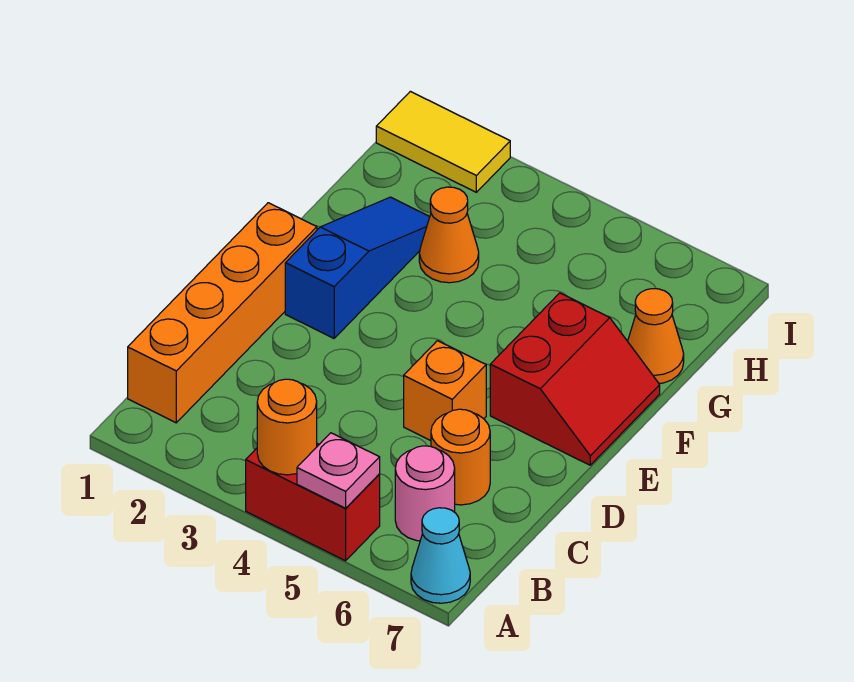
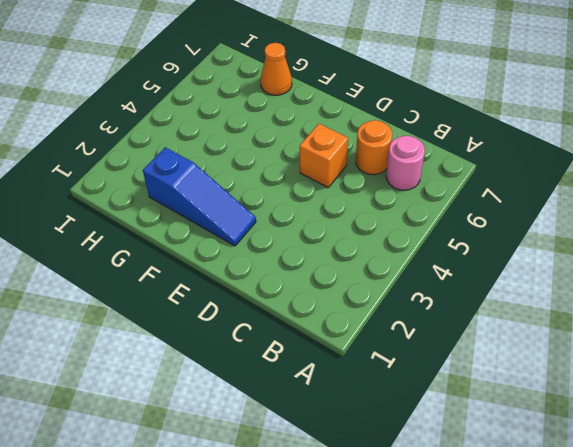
blue 1x3 slope [143,147,256,246] -> blue 1x3 slope turned to [285,197,430,338]
none -> red 1x2 brick [246,444,380,561]
none -> cyan 1x1 cone [411,508,470,603]
none -> orange 1x4 brick [128,203,317,423]

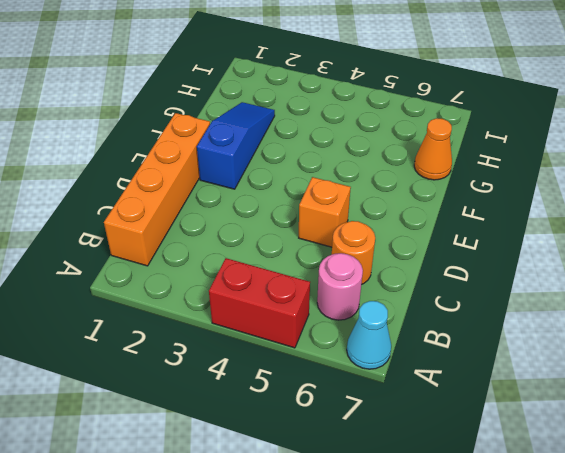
none -> red 2x2 slope [490,293,660,465]
none -> orange 1x1 cone [419,187,479,283]
none -> yellow 1x2 tile [376,91,510,192]

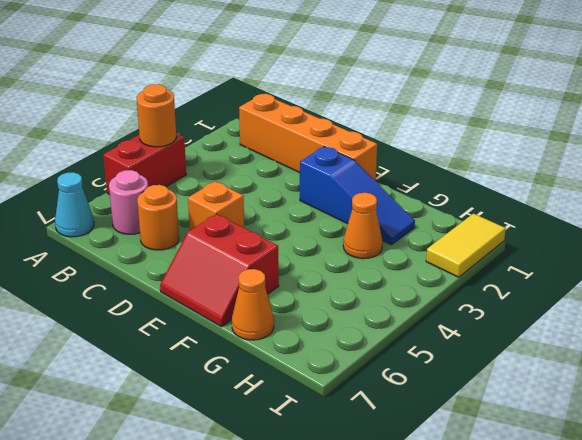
none -> pink 1x1 plate [297,433,380,508]

